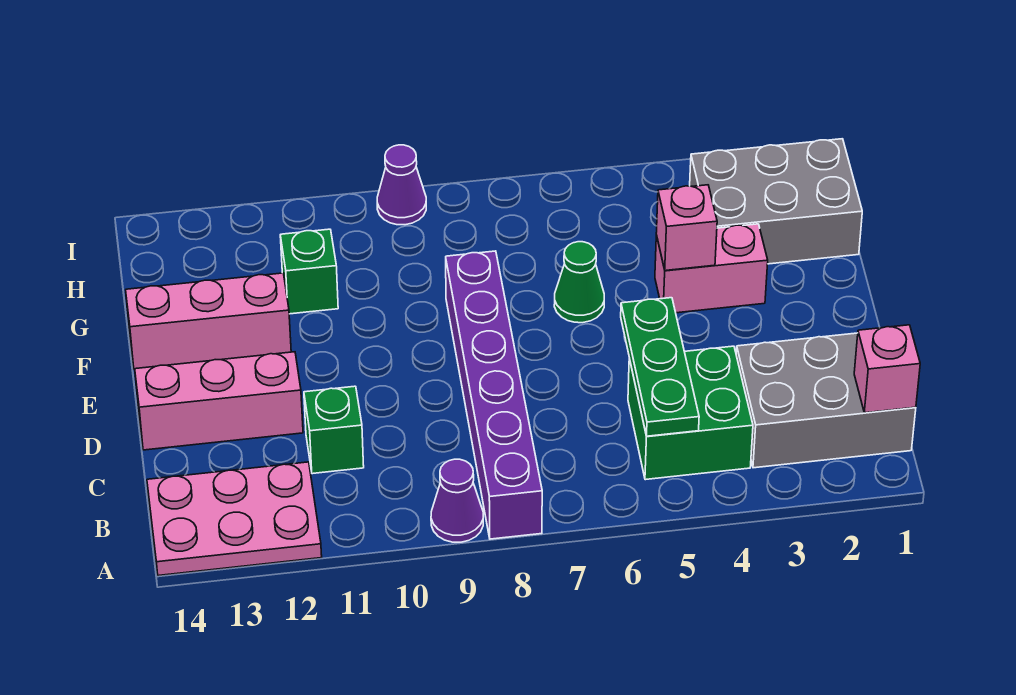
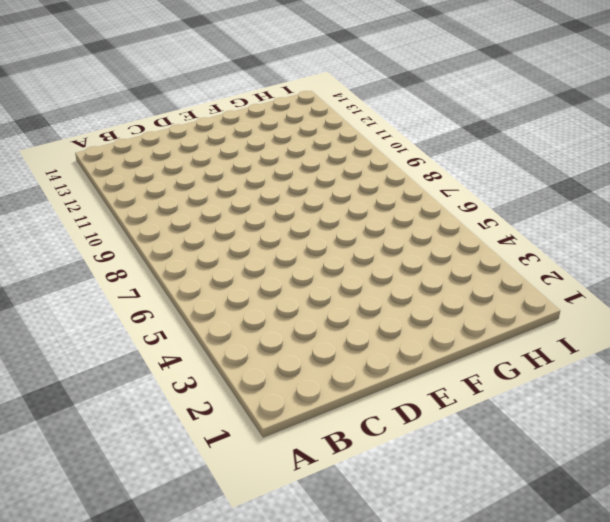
none -> purple 1x6 brick [446,251,542,539]
none -> purple 1x1 cone [431,459,483,542]
none -> pink 2x3 plate [147,462,322,576]

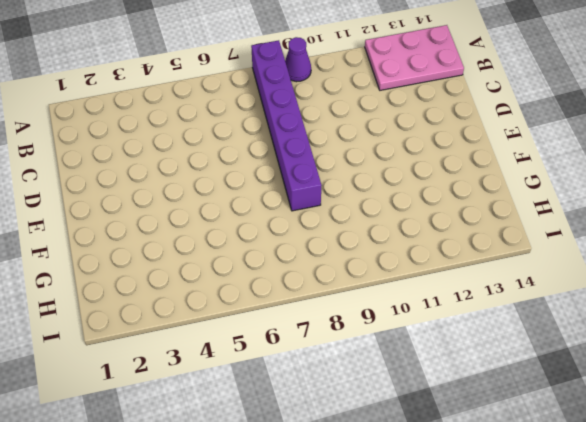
none -> grey 2x3 brick [736,333,916,468]
none -> green 2x2 brick [628,346,753,480]
none -> green 1x1 brick [304,386,364,474]

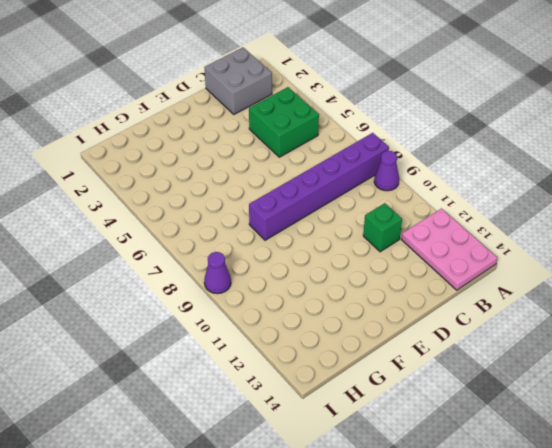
grey 2x2 brick [204,47,272,114] -> grey 2x3 brick [736,333,916,468]
none -> pink 1x3 brick [135,352,303,450]
none -> pink 1x2 brick [655,224,768,313]
none -> green 1x1 cone [554,242,604,323]

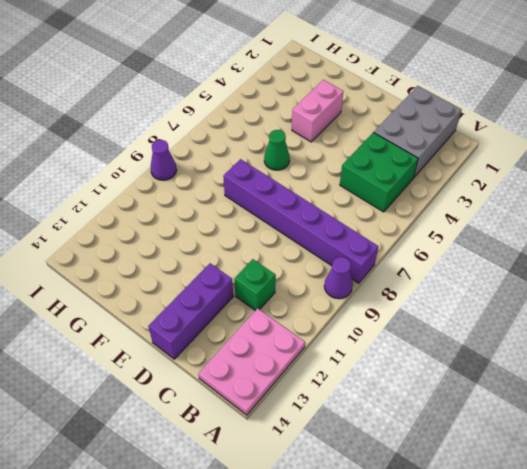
purple 1x3 brick [148,263,233,359] -> pink 1x3 brick [135,352,303,450]
none -> pink 1x3 brick [126,273,291,370]
none -> grey 2x3 brick [690,139,862,264]
none -> green 1x1 brick [280,229,338,314]

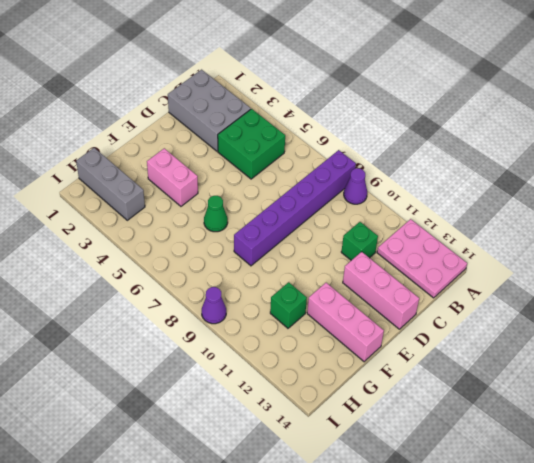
grey 1x3 brick [76,148,145,220] -> grey 2x3 brick [690,139,862,264]
none -> pink 1x1 brick [854,325,920,413]
none -> green 1x3 plate [621,298,699,436]
none -> pink 1x1 brick [656,185,717,271]

